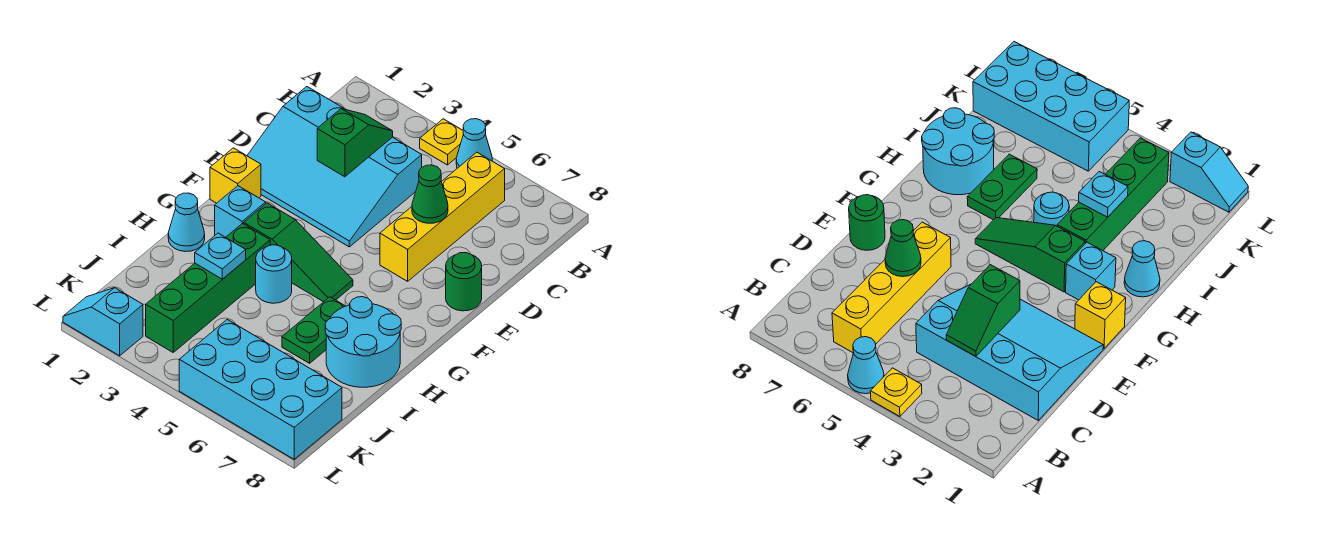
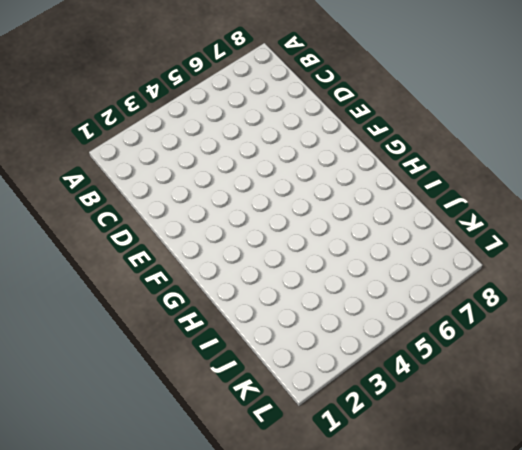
none -> yellow 1x1 plate [420,119,463,165]
none -> cyan 1x1 cone [456,119,492,168]
none -> yellow 1x4 brick [380,152,505,281]

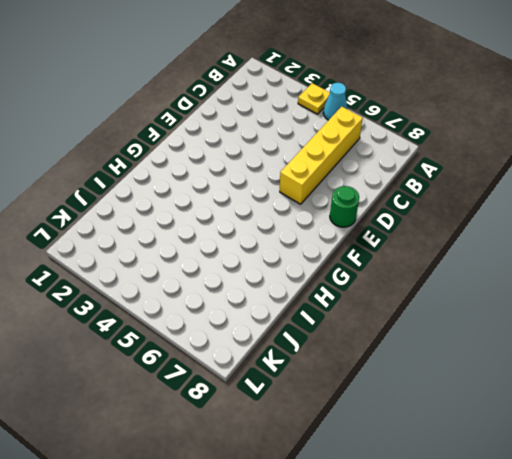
none -> cyan 3x4 slope [247,87,422,247]
none -> yellow 1x1 brick [210,148,261,203]
none -> cyan 1x1 brick [215,186,266,237]

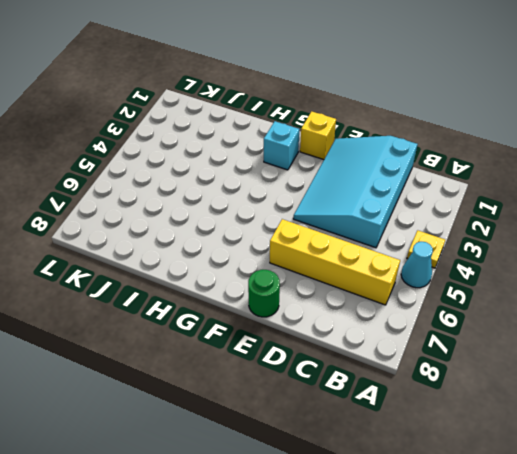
none -> green 1x3 slope [244,203,353,302]
none -> cyan 1x1 cone [168,193,205,252]
none -> green 1x4 brick [146,223,270,352]

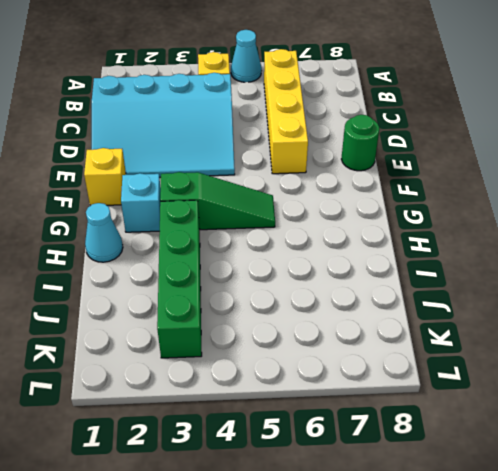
none -> cyan 1x1 round brick [256,245,292,303]
none -> green 1x2 plate [282,297,345,363]
none -> cyan 2x2 round brick [325,297,401,387]

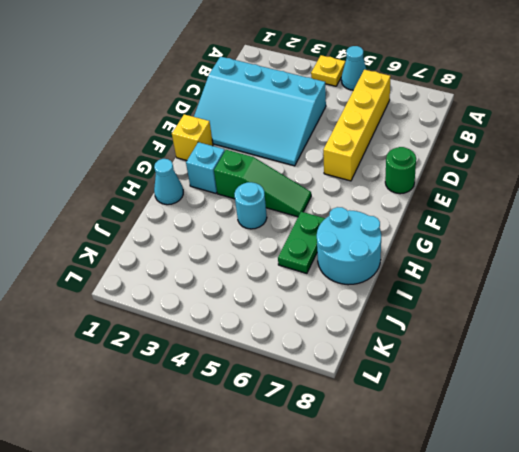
none -> green 1x4 brick [146,223,270,352]
none -> cyan 2x4 brick [179,320,342,459]
none -> cyan 1x2 slope [63,288,143,356]

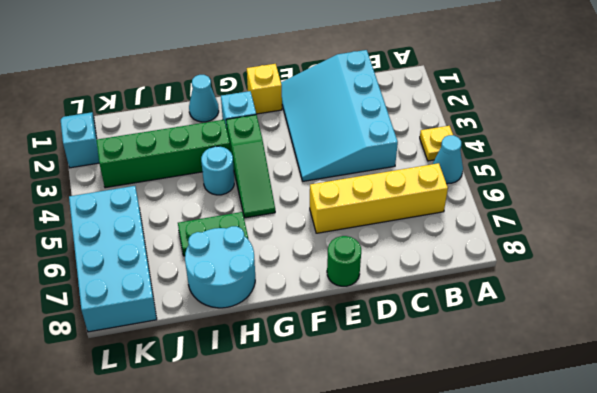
none -> green 1x2 slope [317,108,393,177]
none -> green 1x1 cone [412,165,448,223]
none -> cyan 1x1 plate [195,233,246,279]

